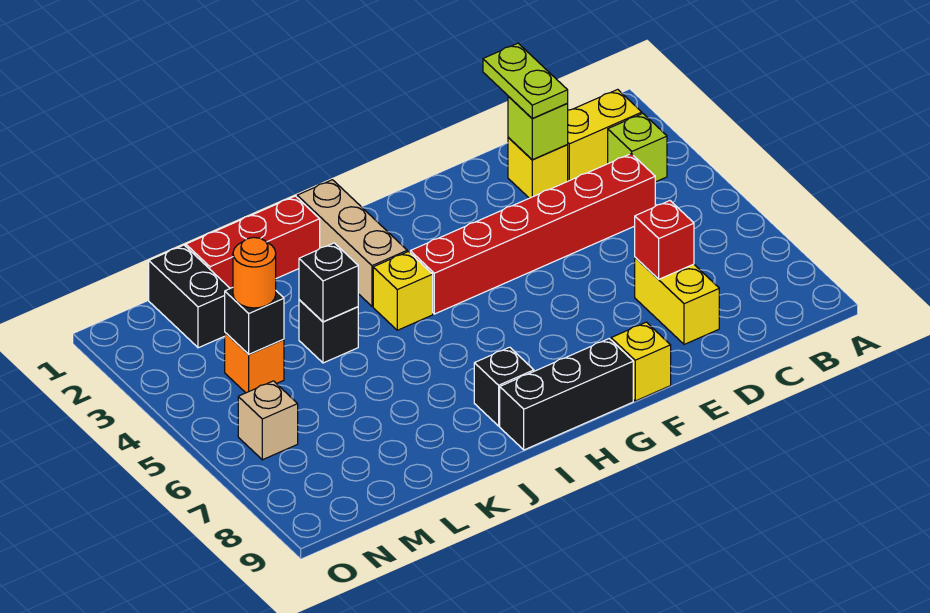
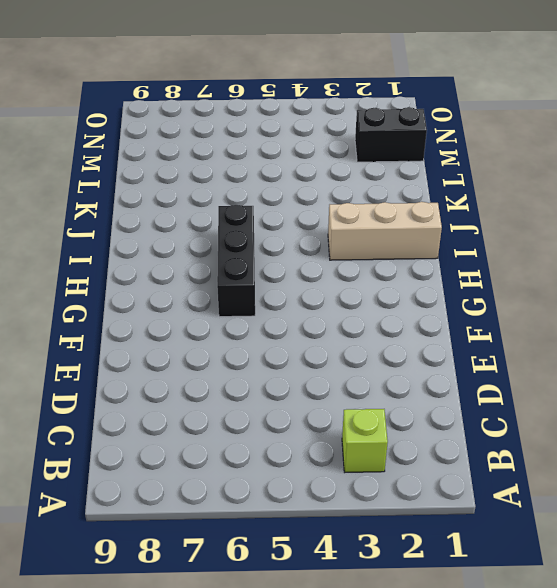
black 1x3 brick [217,205,255,317] -> black 1x3 brick moved to [500,339,633,450]
none -> yellow 1x2 brick [567,89,642,181]
none -> red 1x6 brick [410,154,655,314]
none -> yellow 1x1 brick [508,137,568,198]

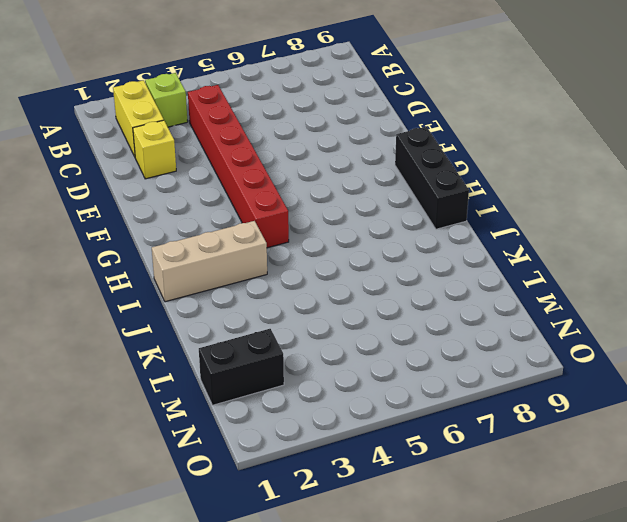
none -> yellow 1x2 brick [635,257,719,345]
none -> yellow 1x1 brick [611,322,671,401]
none -> yellow 1x1 brick [373,252,433,330]

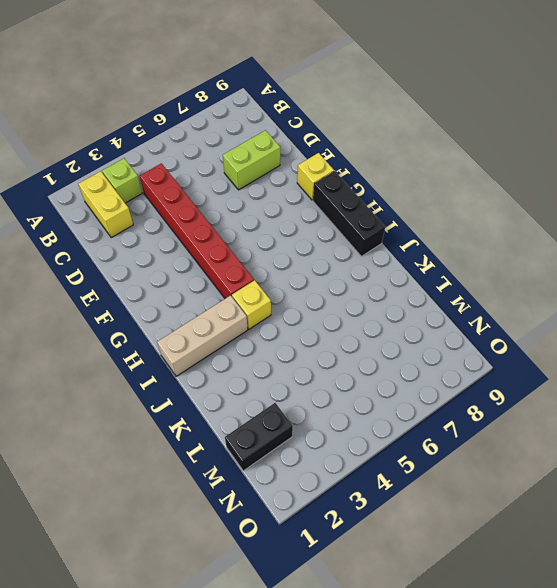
lime 1x2 brick [223,130,280,190] -> yellow 1x2 brick [635,257,719,345]
none -> yellow 1x1 brick [508,137,568,198]
none -> black 1x1 brick [474,347,534,426]
none -> red 1x3 brick [186,196,320,288]

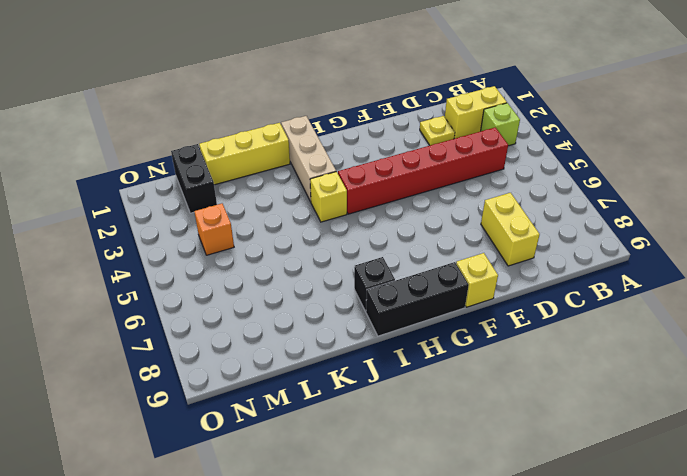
yellow 1x1 plate [420,116,455,145] -> yellow 1x1 brick [508,137,568,198]
yellow 1x3 brick [199,123,290,185] -> red 1x3 brick [186,196,320,288]
none -> black 1x1 brick [299,300,358,363]
none -> tan 1x1 brick [238,381,298,460]
none -> lime 1x1 brick [508,97,568,160]

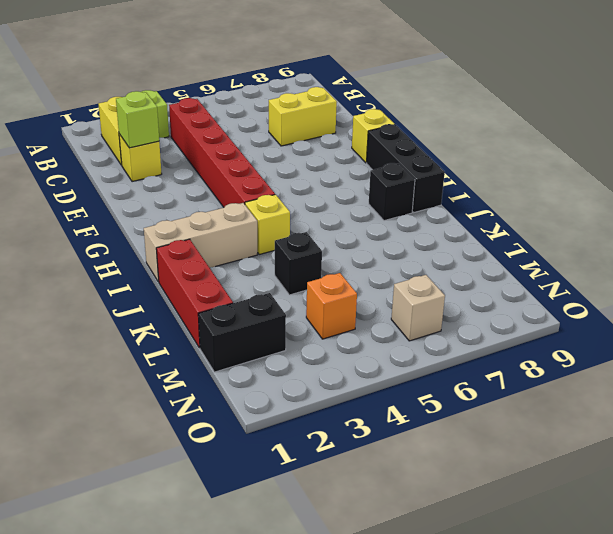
none -> red 1x1 brick [635,201,694,279]
none -> black 1x1 brick [299,243,358,322]
none -> black 1x1 brick [225,288,284,354]

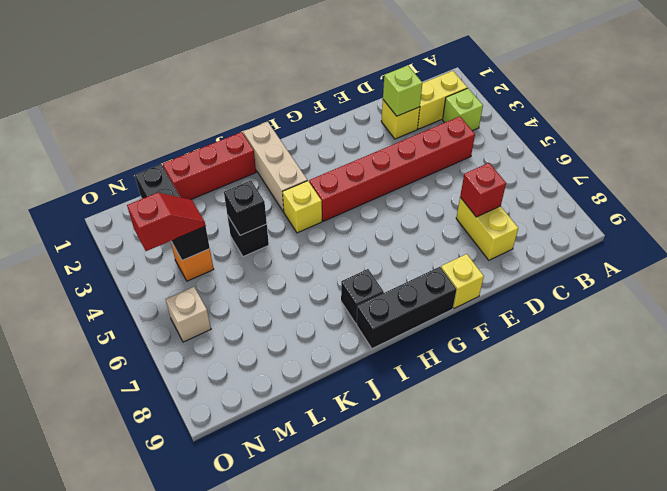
red 1x2 slope [127,193,205,251] -> orange 1x1 round brick [233,237,276,308]
none -> lime 1x2 plate [483,43,568,119]

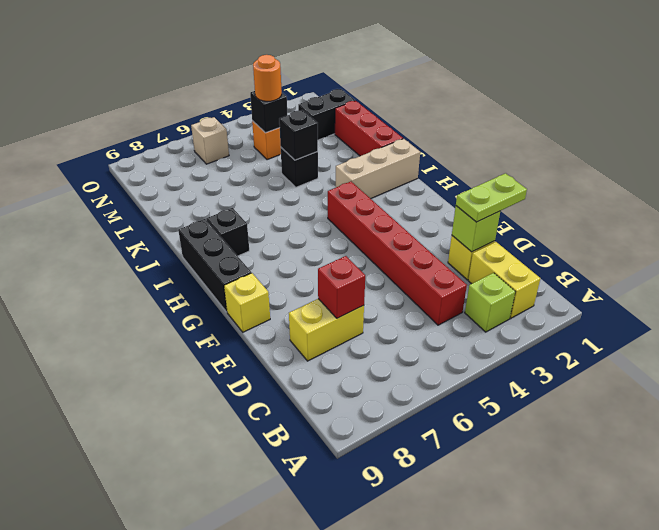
none -> yellow 1x1 brick [373,252,433,330]

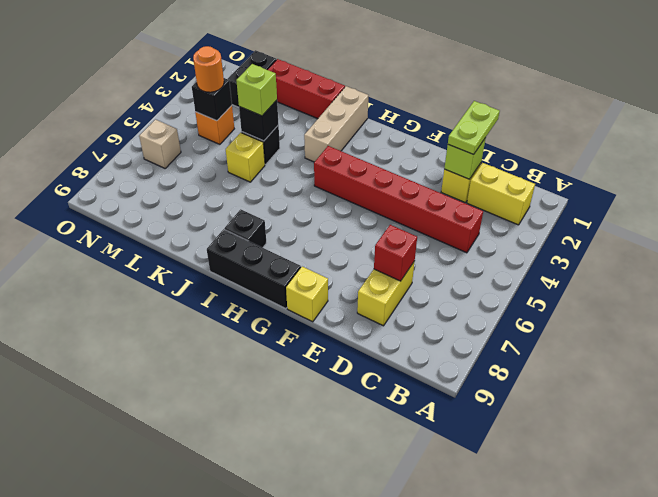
lime 1x1 brick [236,64,277,116] -> lime 1x1 brick moved to [608,114,667,182]
yellow 1x1 brick [226,133,265,182] -> yellow 1x1 brick moved to [373,252,433,330]

